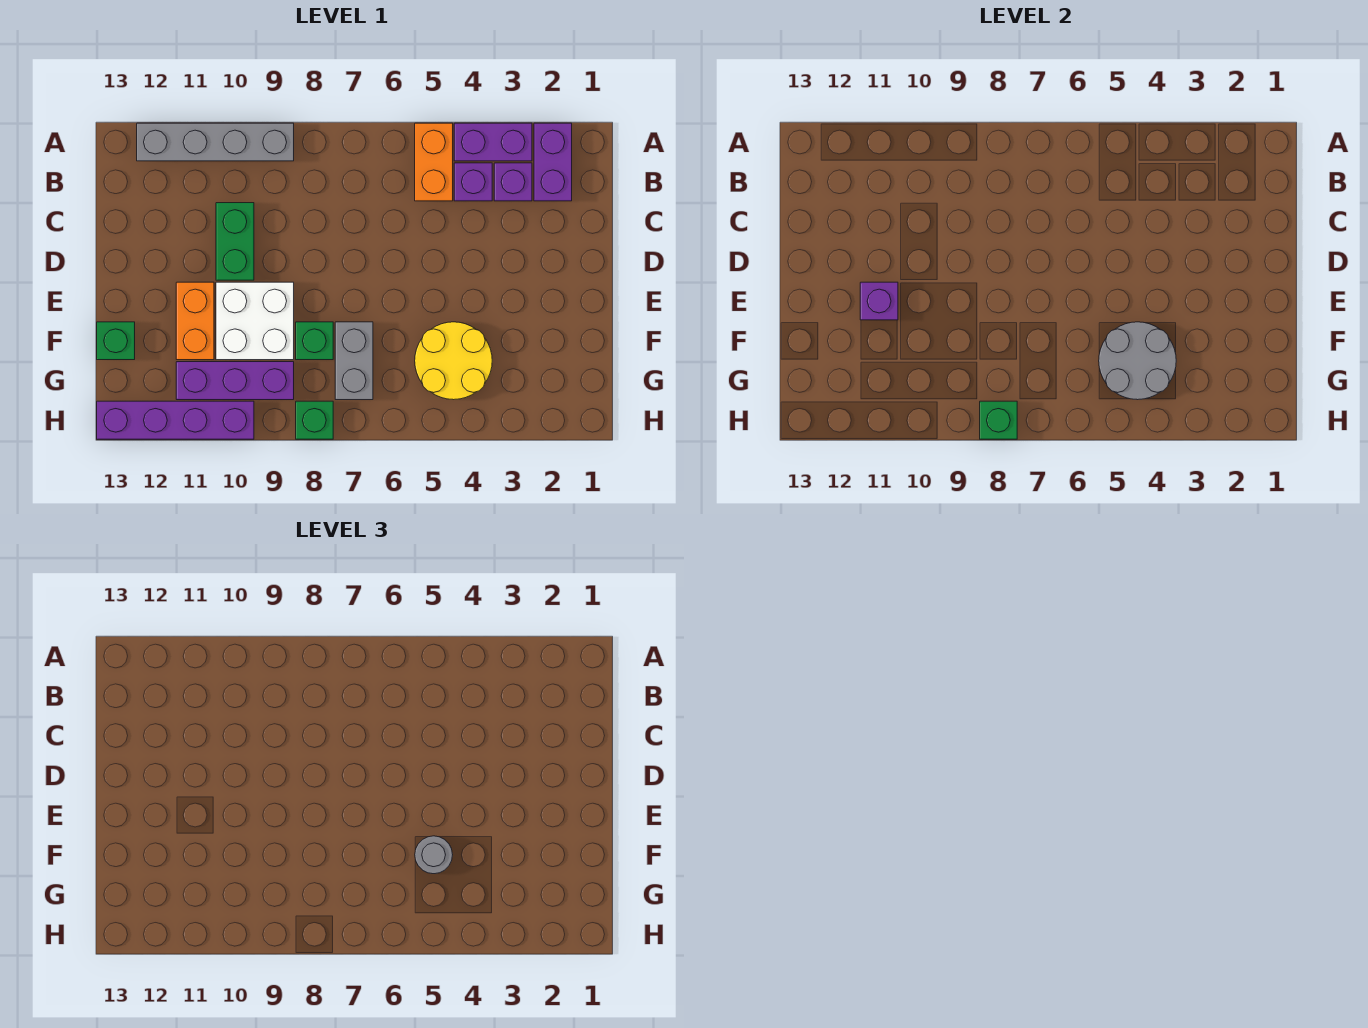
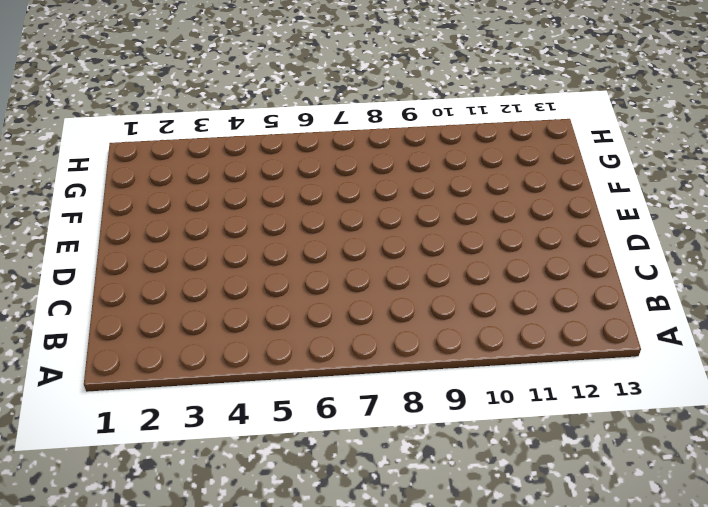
none -> purple 1x2 brick [534,123,572,201]
none -> purple 1x2 brick [454,123,532,161]
none -> orange 1x2 brick [415,123,453,201]

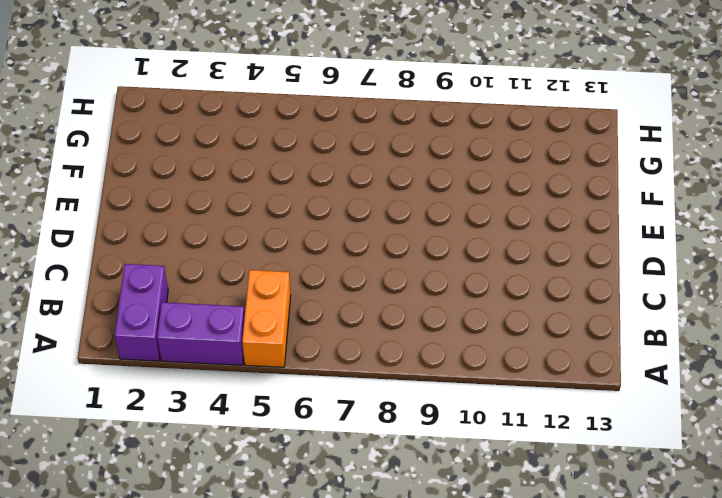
none -> grey 1x4 brick [137,123,294,161]
none -> purple 1x1 brick [494,163,532,201]
none -> purple 1x1 brick [454,163,492,201]

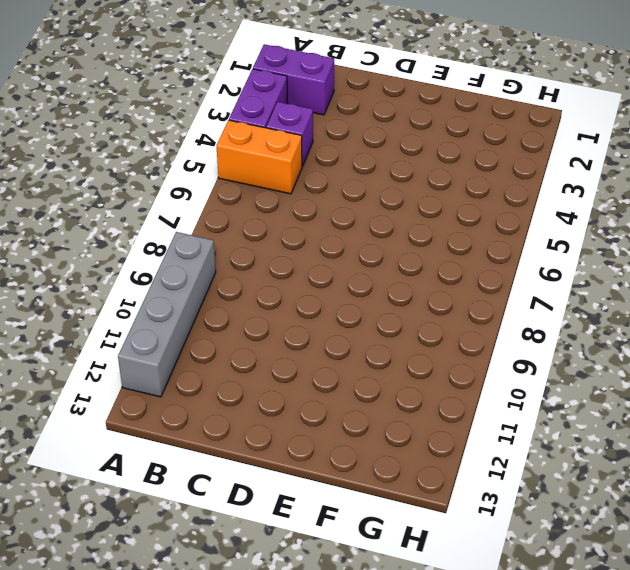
none -> purple 1x1 brick [494,163,532,201]
none -> green 1x2 brick [216,203,254,280]
none -> white 2x2 brick [216,282,294,360]

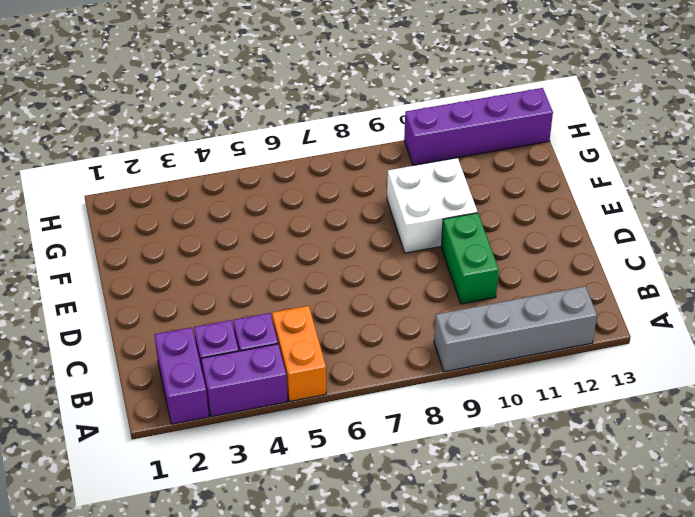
none -> orange 1x2 brick [176,282,214,360]
none -> yellow 2x2 round brick [415,322,492,400]
none -> grey 1x2 brick [335,322,373,400]

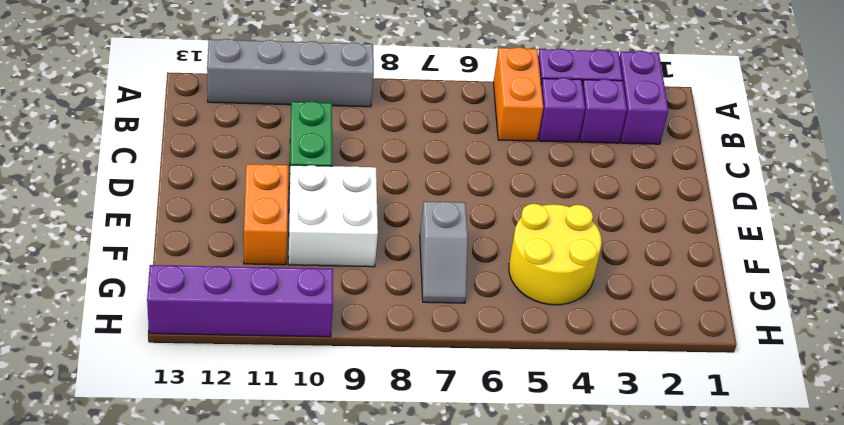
grey 1x2 slope [420,201,468,303] -> grey 1x2 brick [335,322,373,400]
none -> green 1x1 brick [296,322,333,360]
none -> green 1x1 brick [97,322,135,360]
none -> purple 1x3 brick [176,362,294,400]

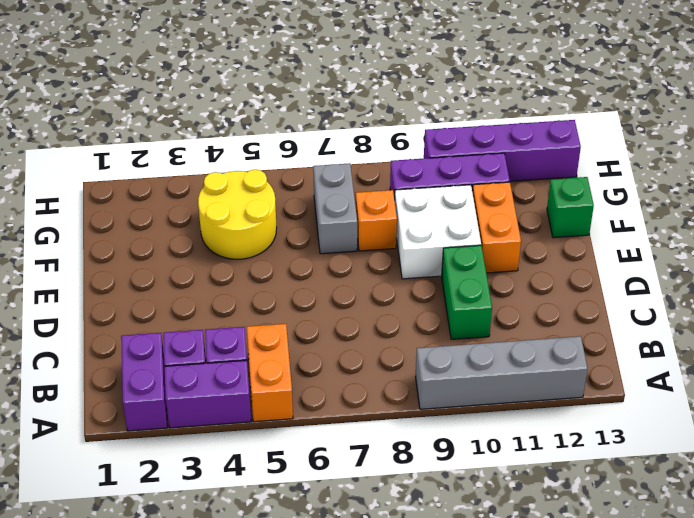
orange 1x1 brick [356,190,397,251] -> green 1x1 brick [296,322,333,360]
none -> green 1x1 brick [296,401,333,439]
none -> purple 1x1 brick [860,282,898,320]
none -> grey 2x2 round brick [1099,322,1176,400]

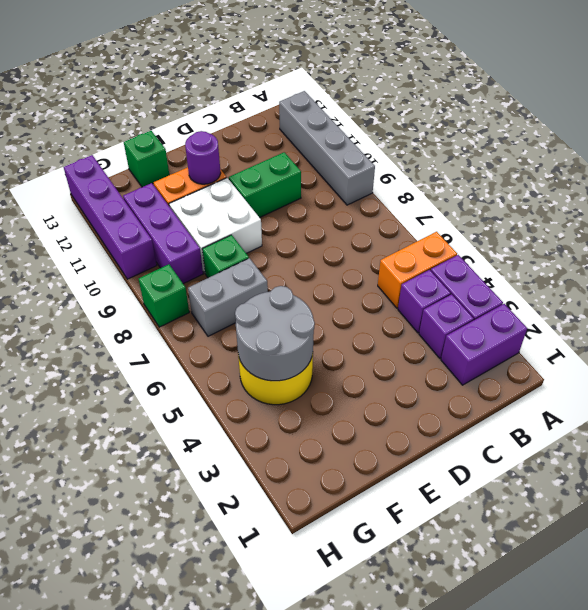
purple 1x1 round brick [185,131,221,184] -> purple 1x1 brick [860,282,898,320]
none -> green 1x1 brick [980,401,1017,439]
none -> grey 1x1 round brick [415,836,453,874]

